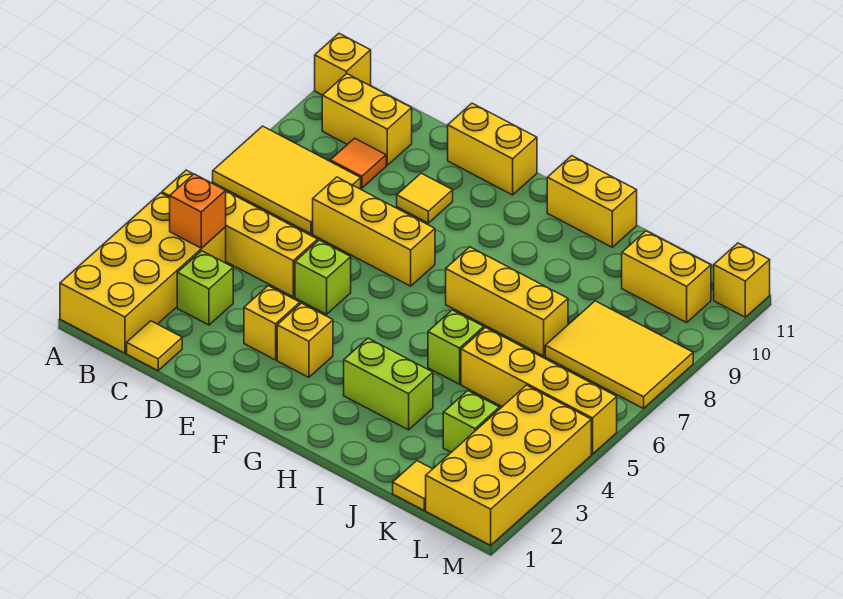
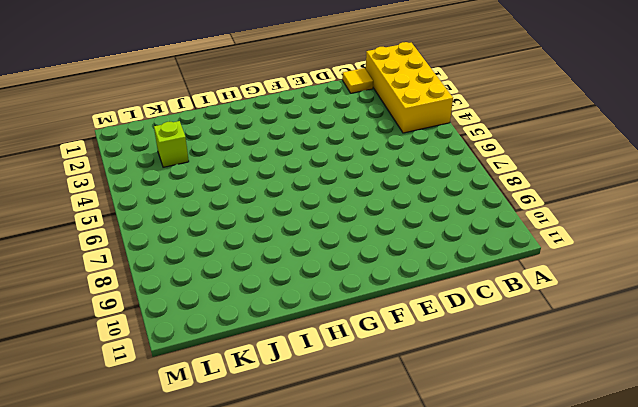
none -> yellow 1x4 brick [162,170,318,297]
none -> yellow 2x3 tile [213,126,361,234]
none -> yellow 1x1 brick [315,34,371,95]

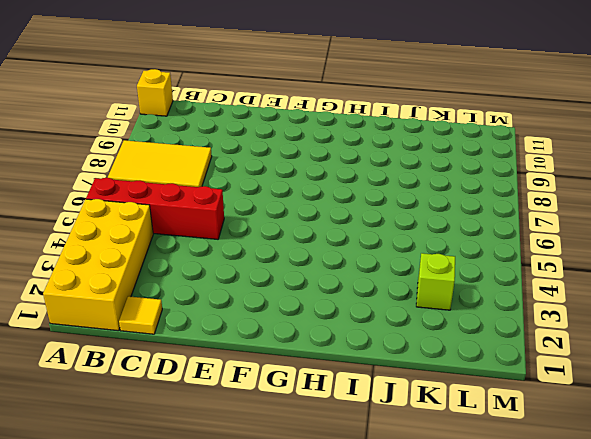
red 1x4 brick [86,178,224,239] -> yellow 1x4 brick [162,170,318,297]
none -> yellow 1x2 brick [322,74,412,165]
none -> lime 1x1 brick [177,251,233,325]
none -> orange 1x1 tile [330,138,386,188]

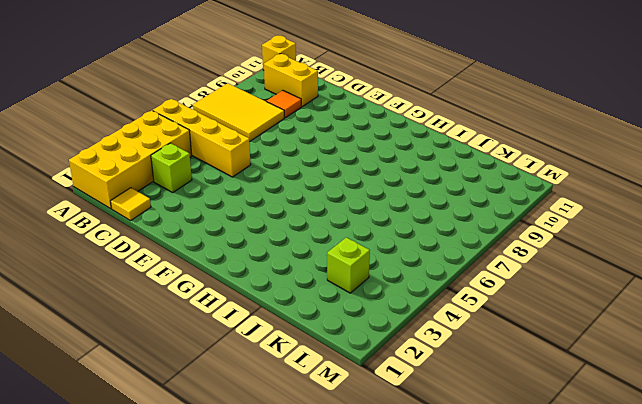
none -> yellow 1x3 brick [313,177,435,286]
none -> yellow 1x1 brick [244,286,300,360]
none -> lime 1x1 brick [295,240,351,314]

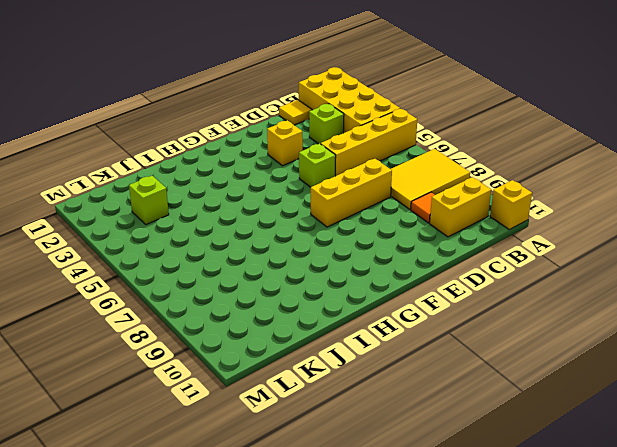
none -> yellow 1x1 tile [397,173,453,223]
none -> yellow 1x2 brick [448,103,537,195]
none -> yellow 1x1 brick [277,303,333,377]

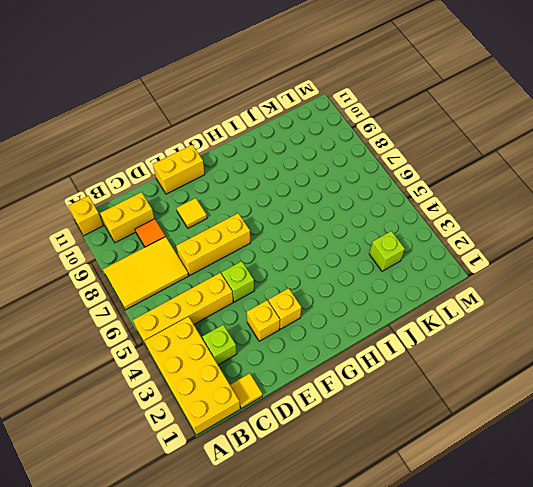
none -> lime 1x2 brick [344,338,433,430]
none -> yellow 1x3 brick [446,247,568,356]
none -> yellow 1x2 brick [547,156,637,247]

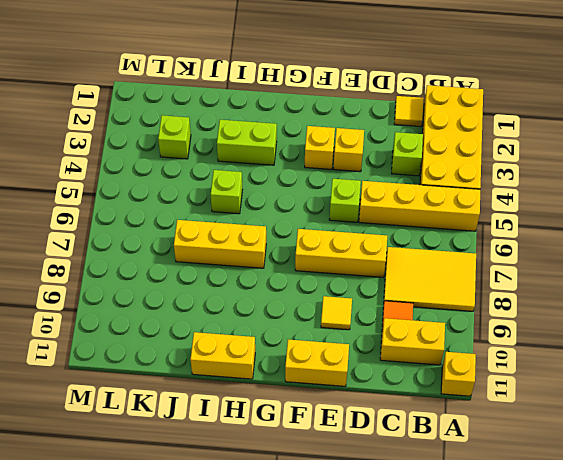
none -> yellow 1x4 brick [461,328,617,454]
none -> yellow 1x1 tile [393,461,432,510]
none -> yellow 2x3 tile [545,301,693,409]

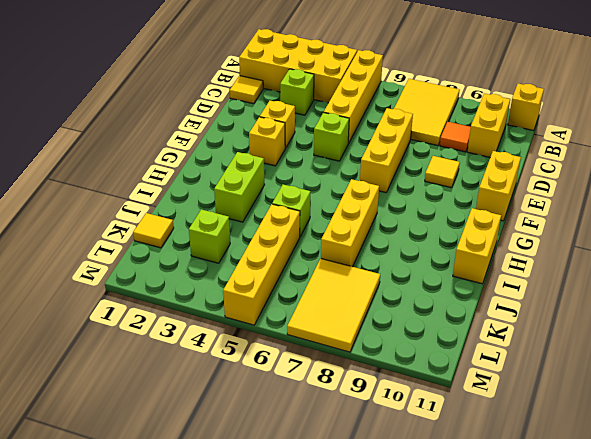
none -> yellow 1x2 brick [622,231,711,323]
none -> yellow 2x4 brick [426,385,591,545]
none -> yellow 1x1 brick [714,243,770,317]

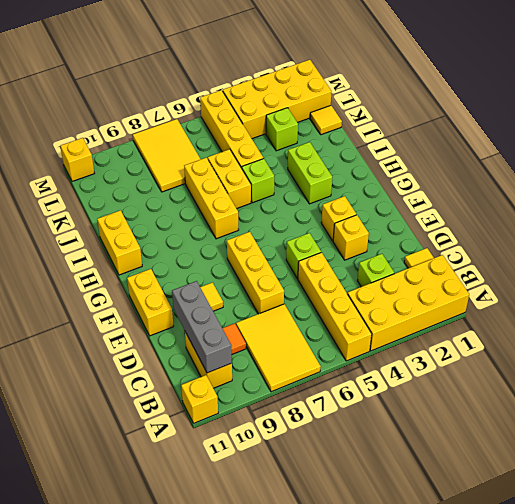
grey 1x3 brick [172,281,232,373] -> none
yellow 1x2 brick [208,149,251,209] -> yellow 1x2 brick moved to [622,231,711,323]
none -> orange 1x1 brick [170,174,226,248]

